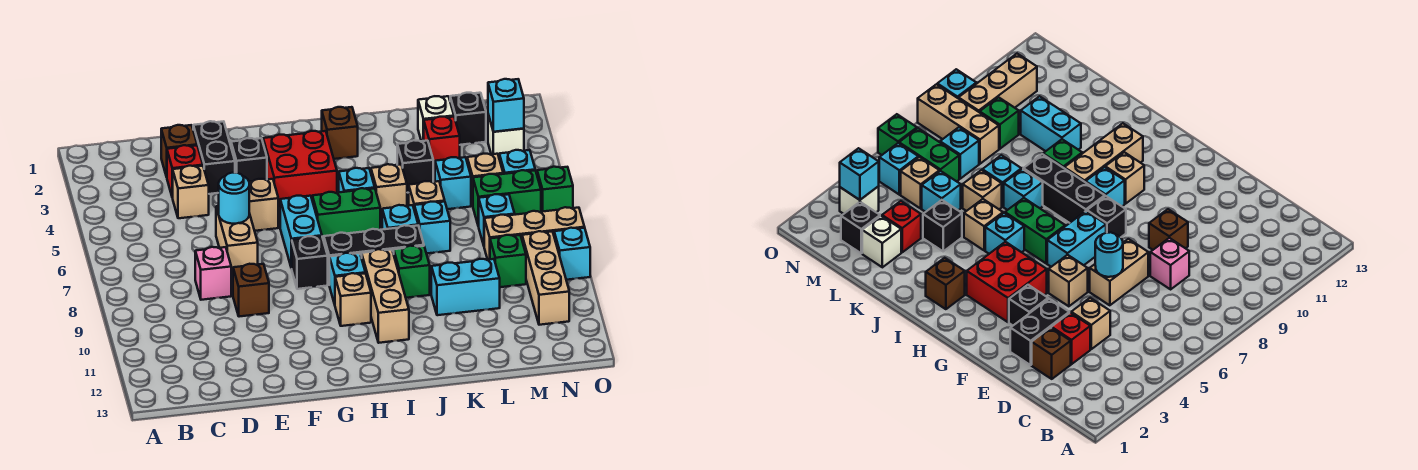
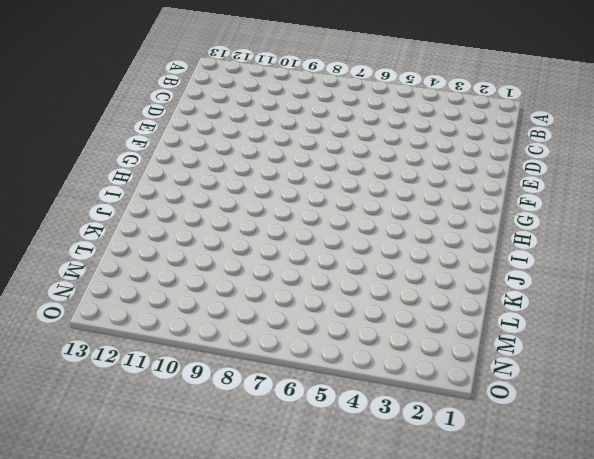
none -> brown 1x1 brick [161,125,197,177]
none -> red 1x1 brick [167,145,203,198]
none -> tan 1x1 brick [173,166,209,218]
none -> pink 1x1 brick [195,247,231,300]

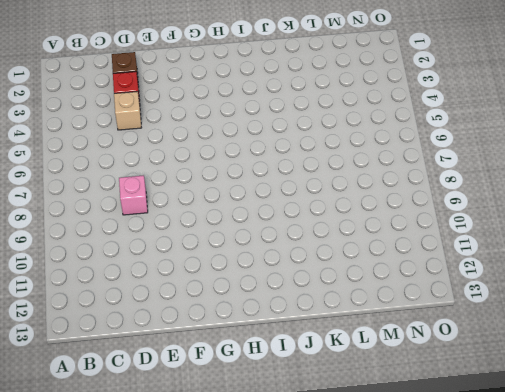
none -> black 1x2 brick [193,121,235,194]
none -> tan 1x2 brick [216,206,258,275]
none -> brown 1x1 brick [233,264,269,317]
none -> black 1x1 brick [231,138,267,182]

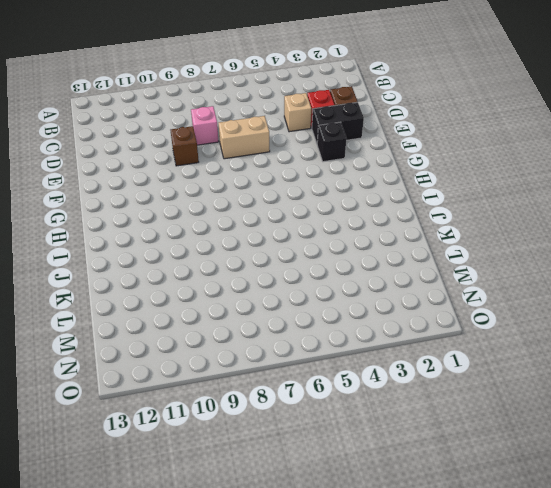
none -> tan 1x1 brick [249,179,278,231]
none -> red 2x2 brick [263,131,337,207]
none -> cyan 1x2 brick [280,196,322,268]
none -> black 1x1 brick [292,236,328,289]

